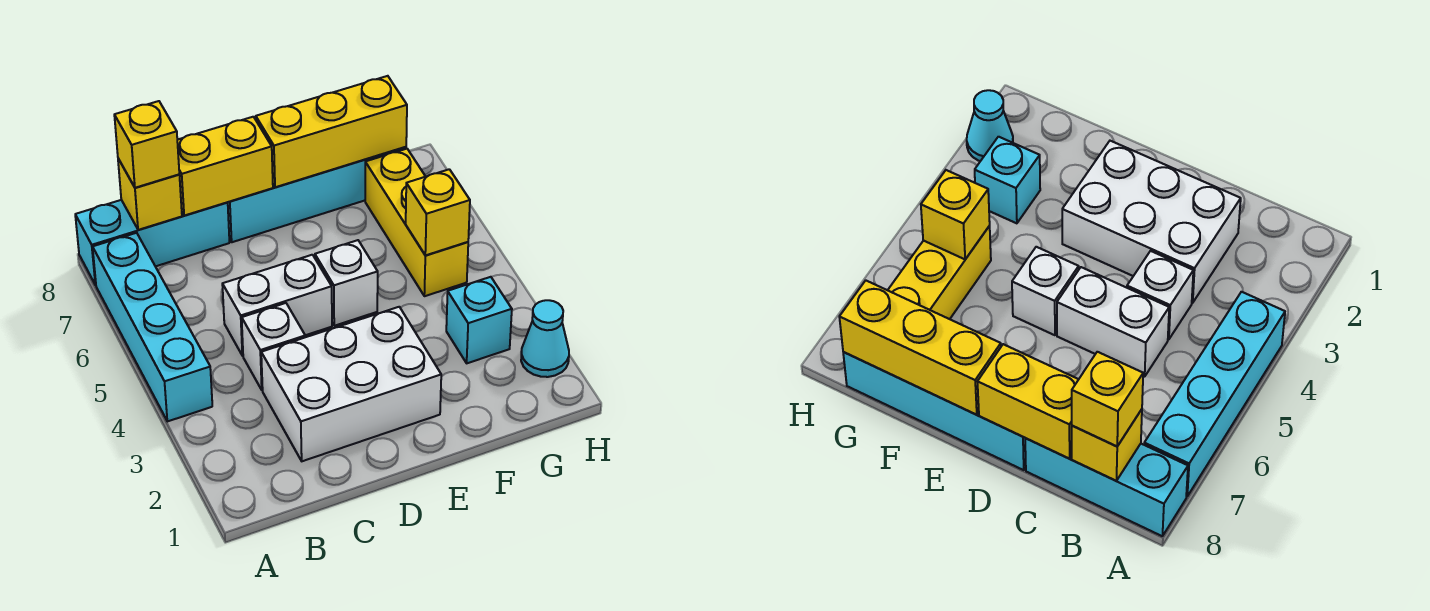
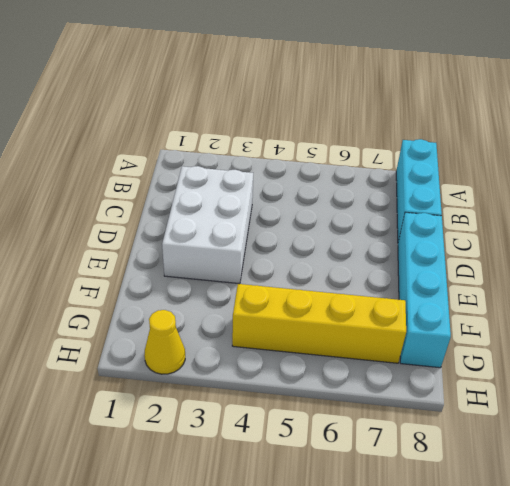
yellow 1x4 brick [232,284,406,363] -> yellow 1x3 brick [365,149,468,296]
yellow 1x1 cone [144,310,185,374] -> cyan 1x1 cone [521,300,569,377]
none -> cyan 1x4 brick [93,233,212,421]
none -> white 1x1 brick [242,303,305,390]
none -> white 1x2 brick [222,255,332,356]

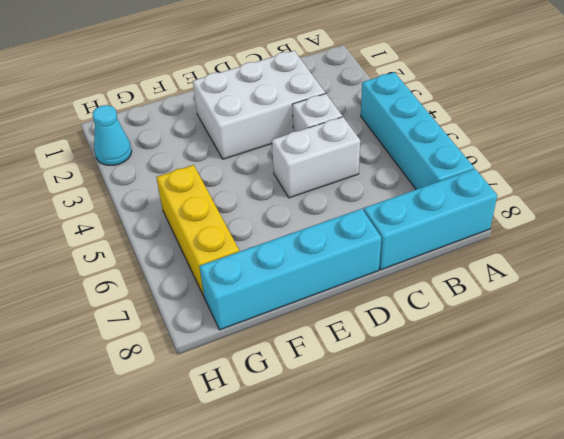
none -> white 1x1 brick [315,240,378,326]
none -> cyan 1x1 brick [446,277,512,363]
none -> yellow 1x1 brick [118,159,182,230]

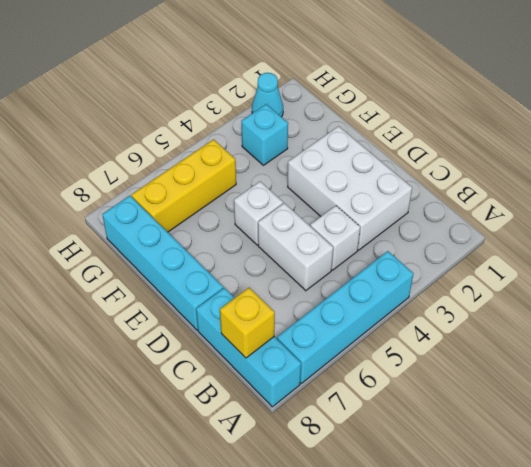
none -> yellow 1x2 brick [177,117,273,216]
none -> yellow 1x3 brick [256,76,407,187]
none -> yellow 1x1 brick [406,169,470,256]

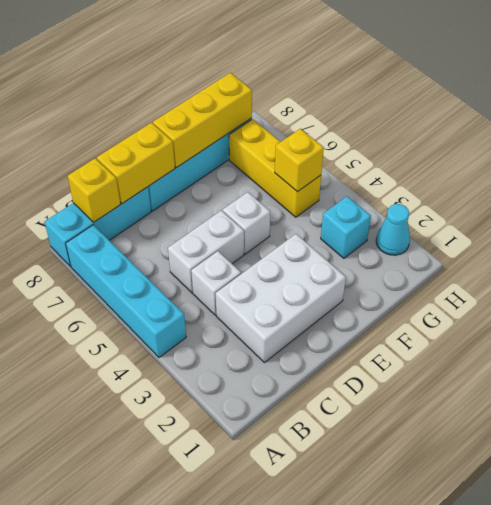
none -> yellow 1x1 brick [114,101,179,188]

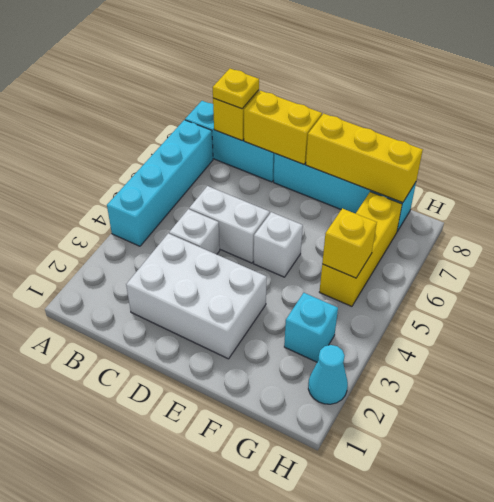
yellow 1x1 plate [213,69,259,109] -> yellow 1x1 brick [114,101,179,188]

